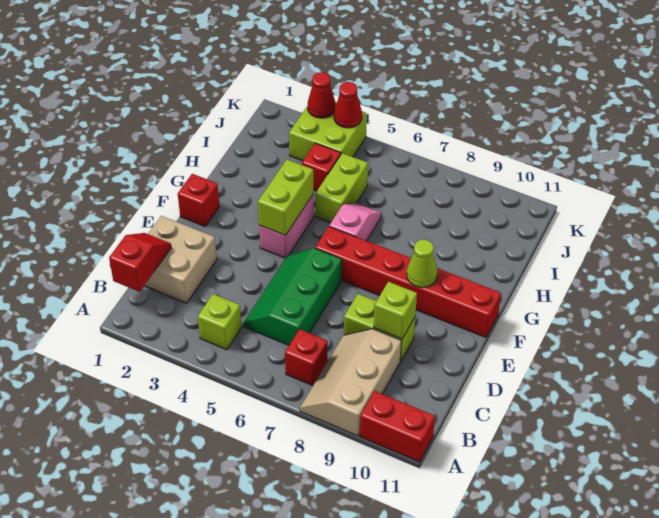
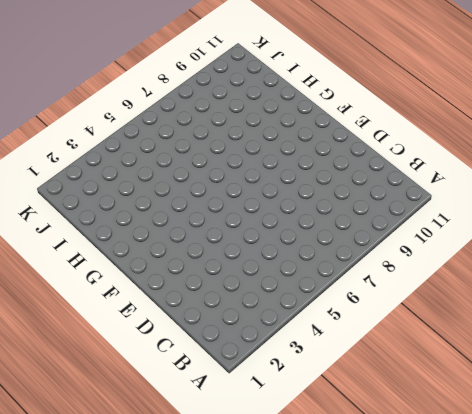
none -> tan 2x3 slope [300,329,401,436]
none -> red 1x2 brick [360,391,435,462]
none -> lime 1x1 brick [198,294,242,350]

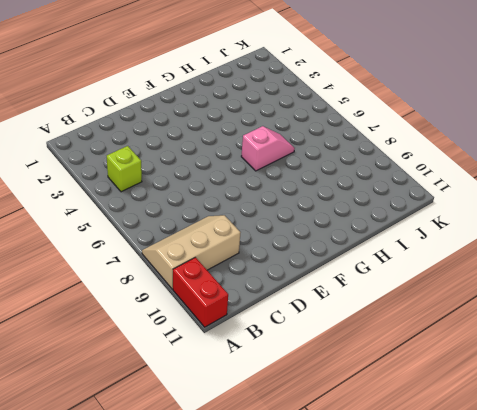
none -> red 1x1 brick [285,329,327,386]
none -> tan 2x2 brick [144,216,217,303]
none -> green 2x3 slope [243,248,342,345]

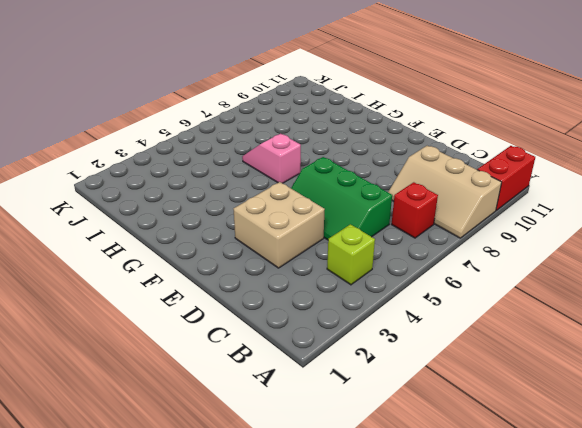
tan 2x2 brick [234,182,325,268] -> tan 2x2 brick moved to [144,216,217,303]
none -> lime 1x2 brick [344,294,415,361]
none -> red 1x1 brick [178,174,219,226]
none -> pink 1x2 brick [259,195,314,258]

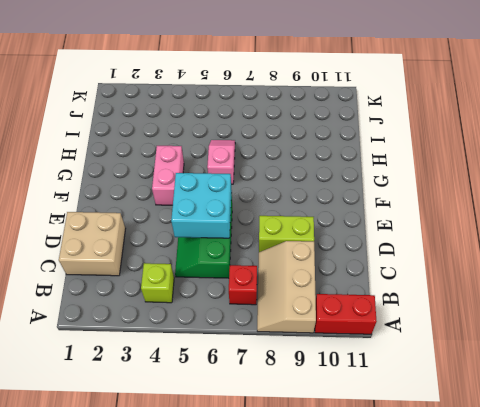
cyan 2x2 brick [171,173,232,238] -> none
none -> red 1x1 brick [178,174,219,226]
none -> red 1x6 brick [315,227,501,337]
none -> lime 1x2 brick [315,153,368,222]

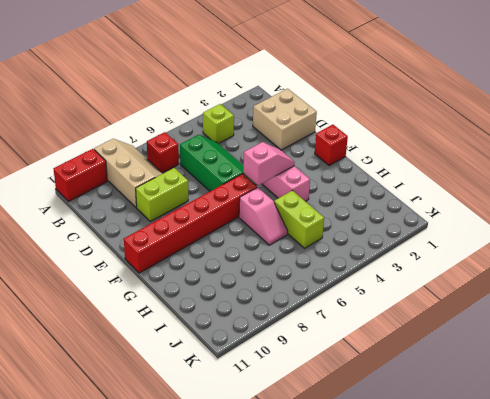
pink 1x2 slope [243,142,295,186] -> lime 1x2 brick [258,160,313,235]
none -> red 1x1 brick [302,143,341,191]
none -> lime 2x2 brick [289,102,367,161]
none -> red 1x2 slope [109,233,171,292]

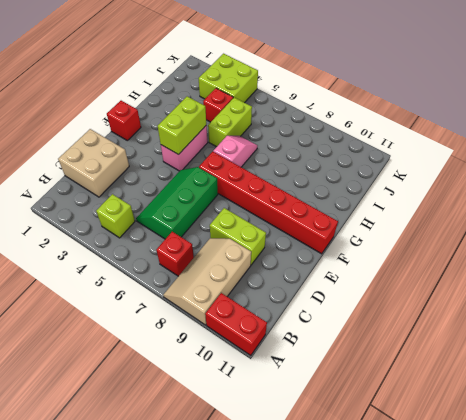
none -> red 1x2 slope [109,233,171,292]
none -> lime 1x1 brick [374,282,417,339]
none -> lime 1x1 cone [407,240,437,287]

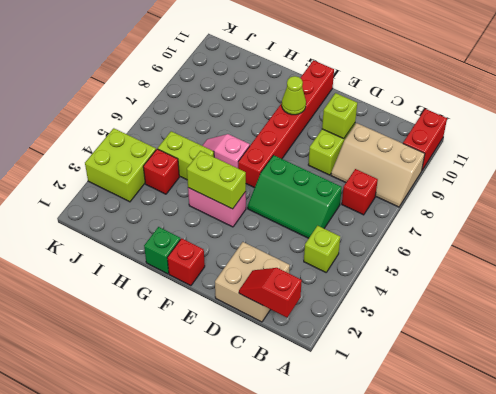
green 1x1 brick [144,227,181,274] -> none
none -> red 1x1 cone [308,72,335,118]
none -> red 1x1 cone [334,82,362,128]

